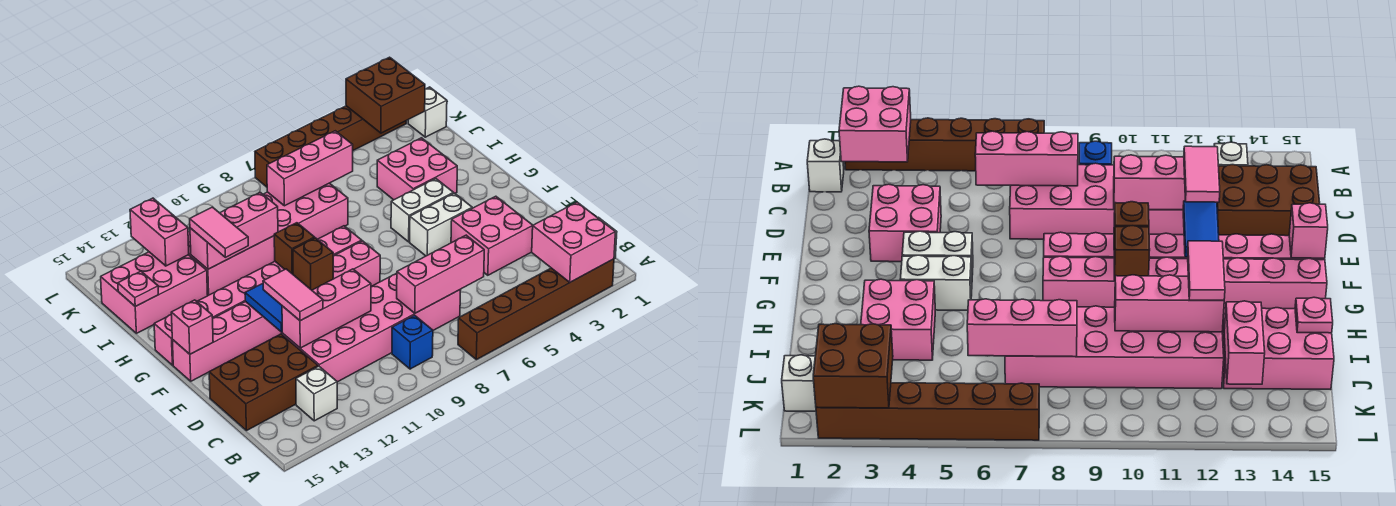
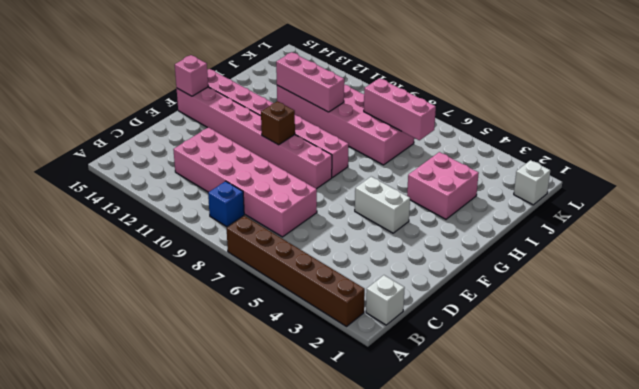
none -> white 1x1 brick [296,366,337,421]
none -> brown 2x3 brick [209,334,318,431]
none -> pink 2x2 brick [451,196,533,275]
none -> white 1x2 brick [391,179,454,242]

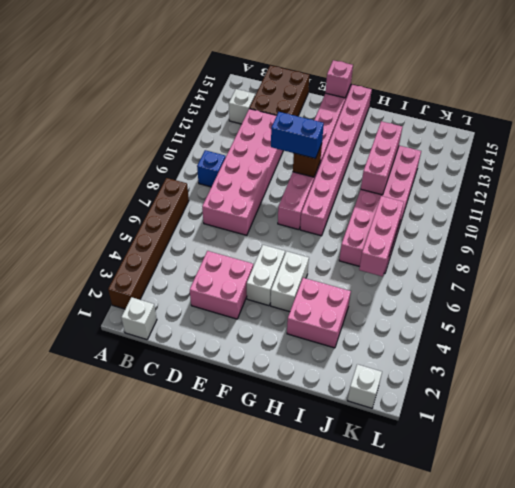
blue 1x2 brick [271,112,324,159] -> none
none -> pink 2x3 brick [101,252,208,333]
none -> brown 1x6 brick [255,106,406,187]
none -> pink 2x2 brick [532,202,615,282]
none -> pink 1x3 brick [397,235,484,313]

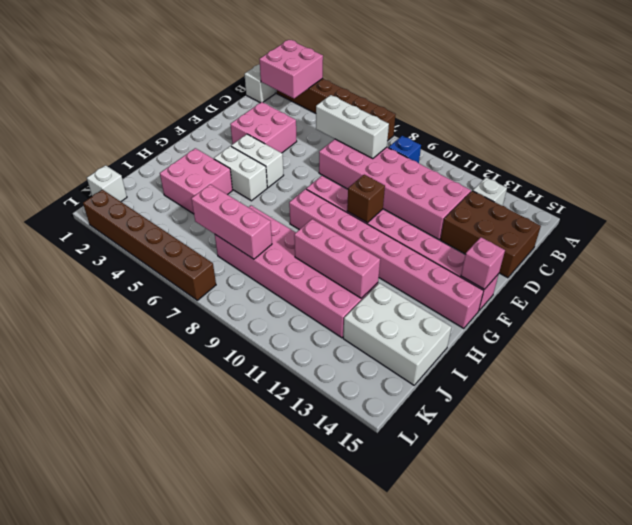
white 1x3 brick [316,95,389,159] -> pink 1x3 brick [397,235,484,313]
white 2x3 brick [343,283,452,385] -> pink 2x3 brick [101,252,208,333]
none -> pink 1x3 brick [282,269,371,348]
none -> blue 1x2 tile [245,284,282,332]
none -> brown 1x1 brick [274,223,315,274]
none -> pink 1x1 plate [118,271,158,306]

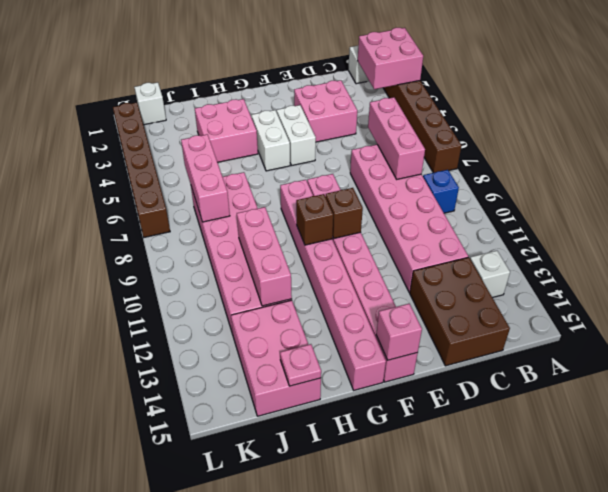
none -> pink 1x3 brick [282,269,371,348]
none -> blue 1x2 tile [245,284,282,332]
none -> pink 1x2 brick [130,198,189,266]
none -> brown 2x2 brick [346,57,425,133]

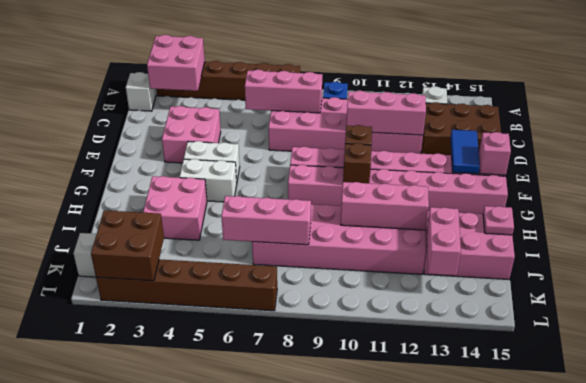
blue 1x2 tile [451,130,480,174] -> blue 1x2 tile moved to [245,284,282,332]
none -> pink 1x2 tile [263,269,323,321]
none -> pink 1x2 tile [190,207,248,257]

